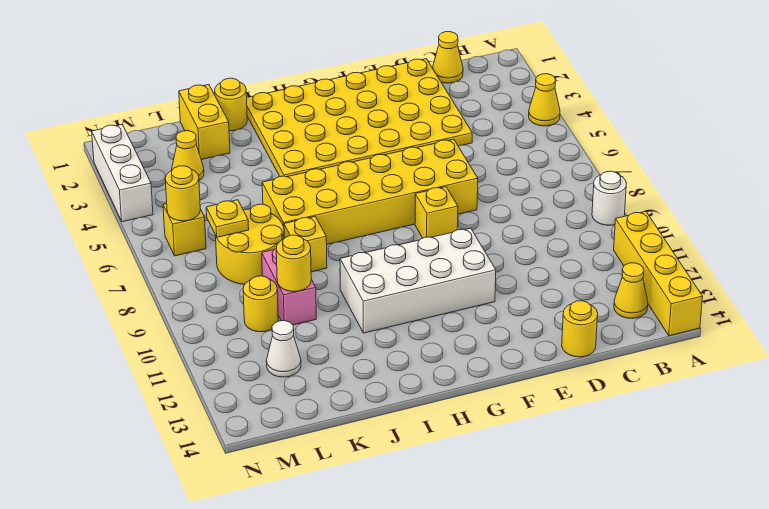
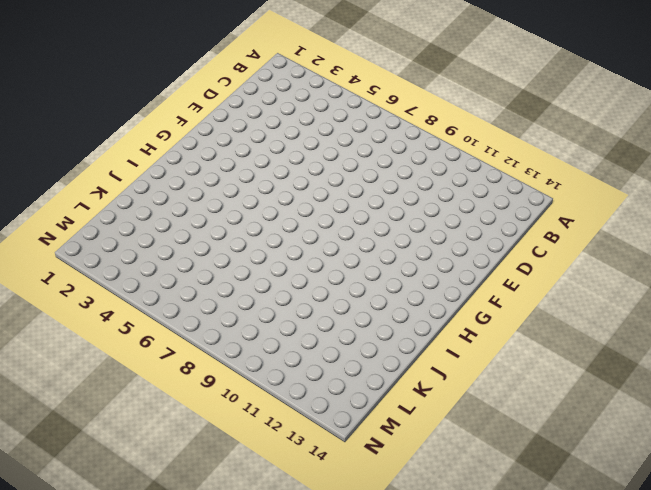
none -> yellow 1x1 cone [529,74,560,126]
none -> white 1x1 round brick [592,171,626,225]
none -> yellow 1x4 brick [614,211,703,336]

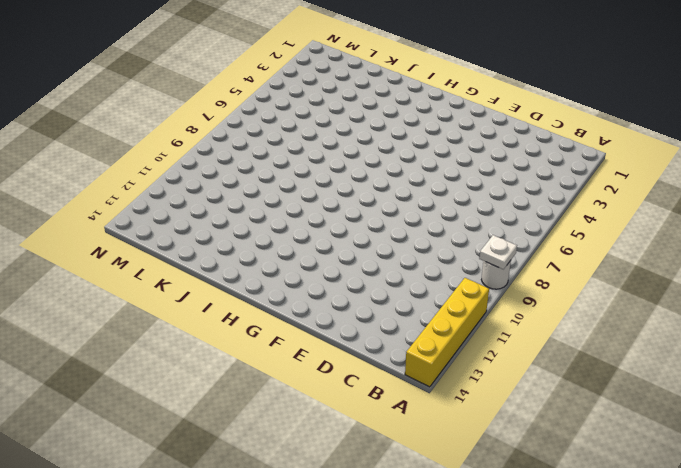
white 1x1 plate [479,235,517,269] -> none
none -> yellow 1x1 cone [529,74,560,126]
none -> yellow 1x1 cone [614,263,648,318]
none -> yellow 1x1 cone [433,32,463,83]

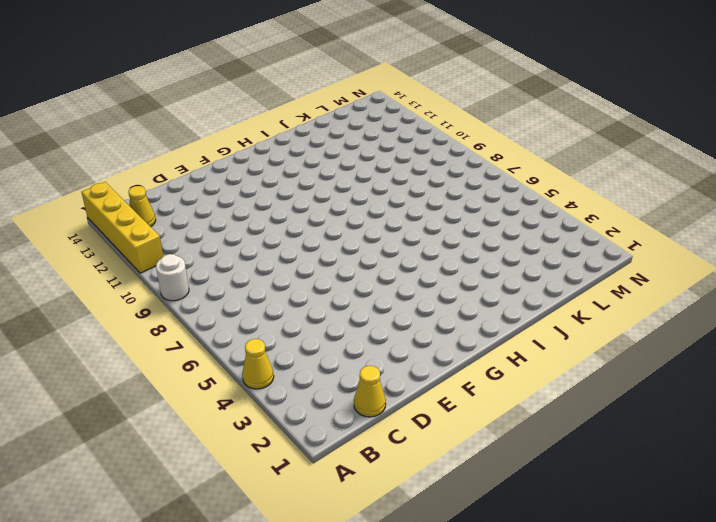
none -> yellow 4x6 plate [247,59,472,177]
none -> yellow 1x1 round brick [562,301,598,357]
none -> yellow 2x6 brick [262,139,478,244]

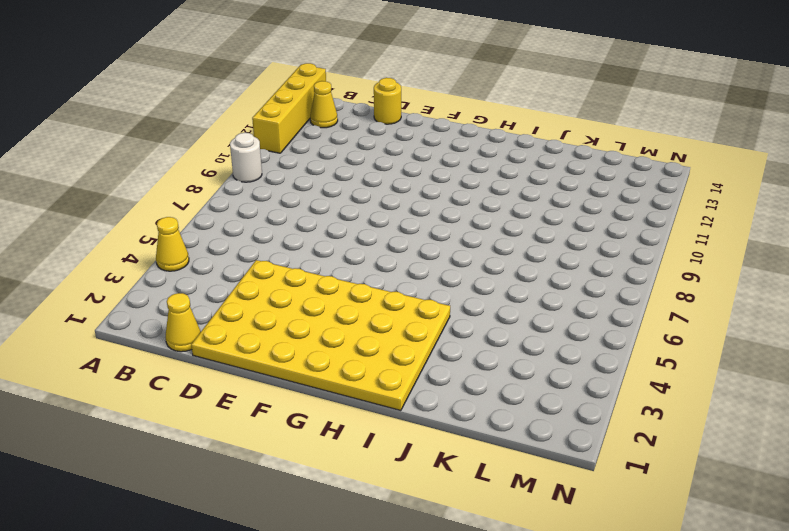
none -> yellow 2x6 brick [262,139,478,244]
none -> yellow 1x1 brick [415,187,458,238]
none -> white 2x4 brick [340,228,496,333]

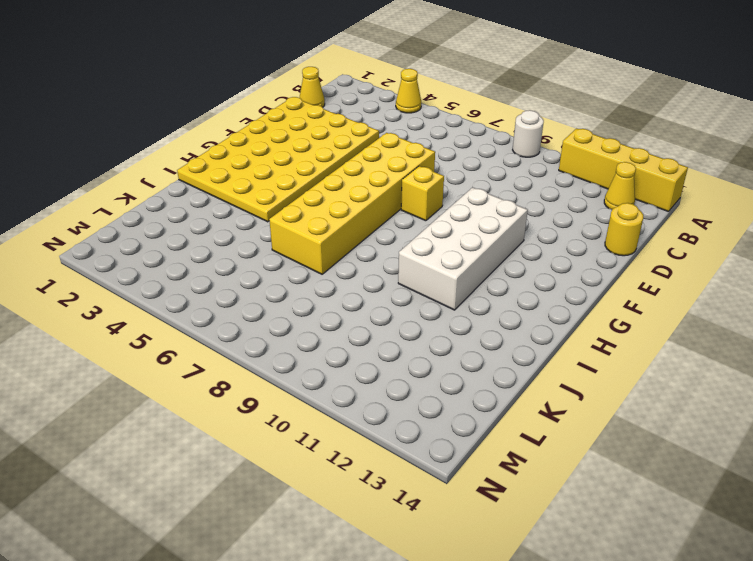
none -> yellow 1x1 round brick [215,78,247,131]
none -> yellow 1x1 brick [284,217,327,272]
none -> yellow 1x2 brick [179,85,230,160]

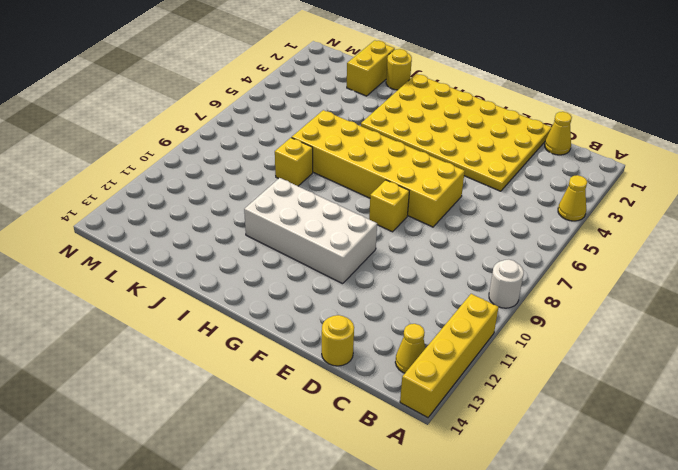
none -> yellow 2x2 round brick [216,204,284,284]
none -> pink 1x2 brick [262,249,316,325]
none -> yellow 1x1 cone [172,131,204,181]

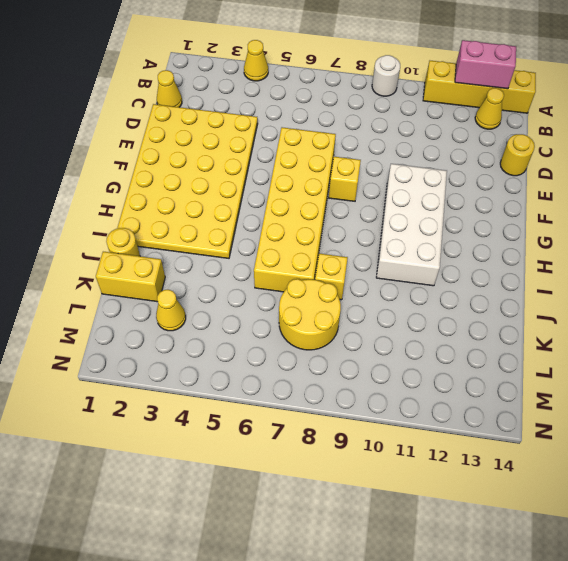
pink 1x2 brick [455,40,516,89] -> pink 1x2 brick moved to [262,249,316,325]
none -> yellow 1x1 round brick [243,276,278,332]
none -> white 1x1 cone [266,321,301,377]
none -> yellow 1x1 brick [163,204,206,256]

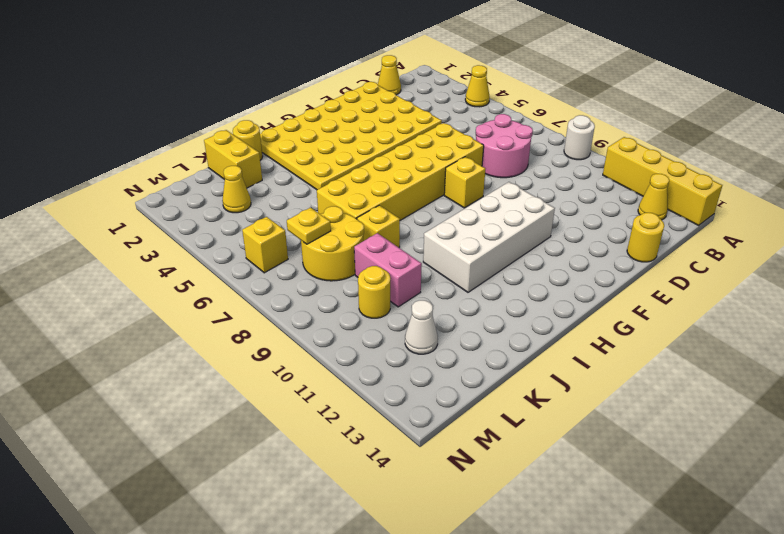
pink 2x2 round brick [476,114,533,178] -> none
none -> white 1x3 brick [92,125,153,222]
none -> yellow 1x1 round brick [276,235,311,292]
none -> yellow 1x1 round brick [165,166,200,221]

